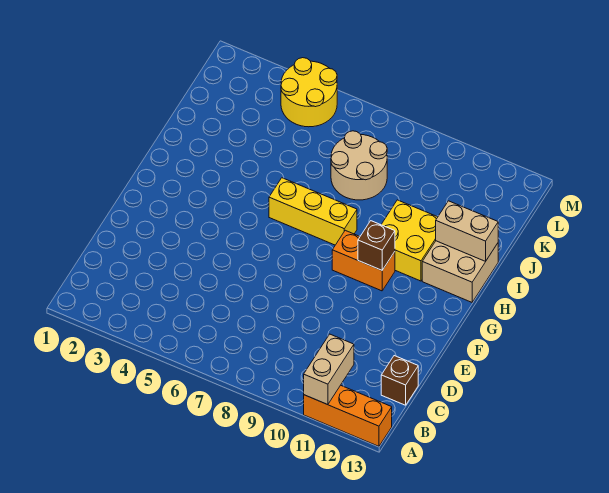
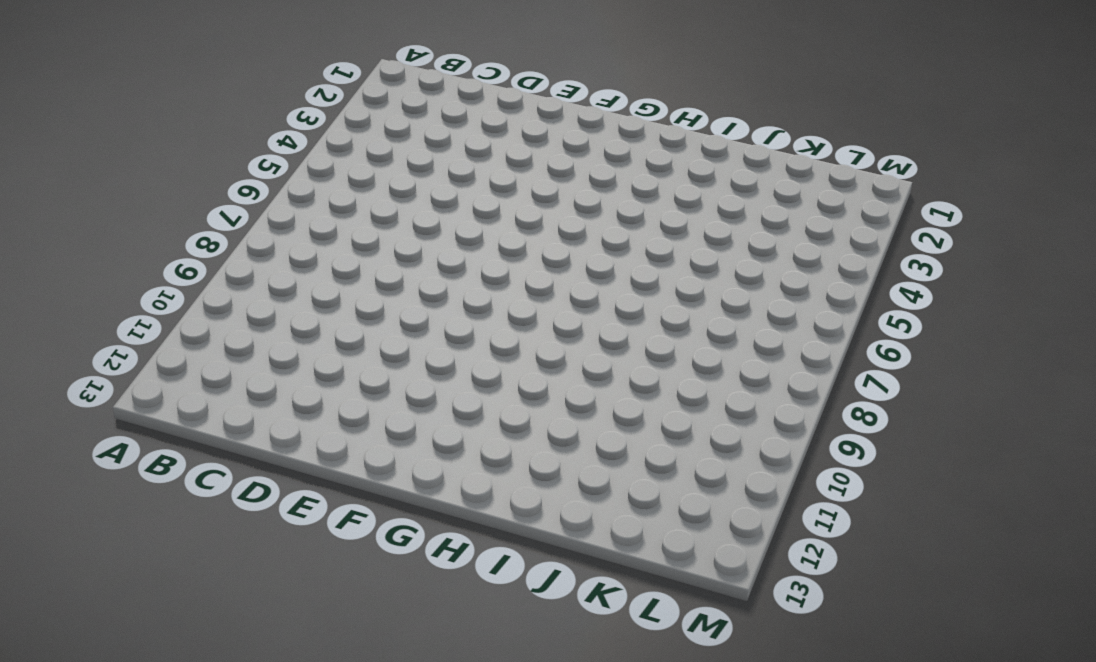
none -> orange 1x3 brick [304,385,392,446]
none -> brown 1x1 brick [381,356,418,405]

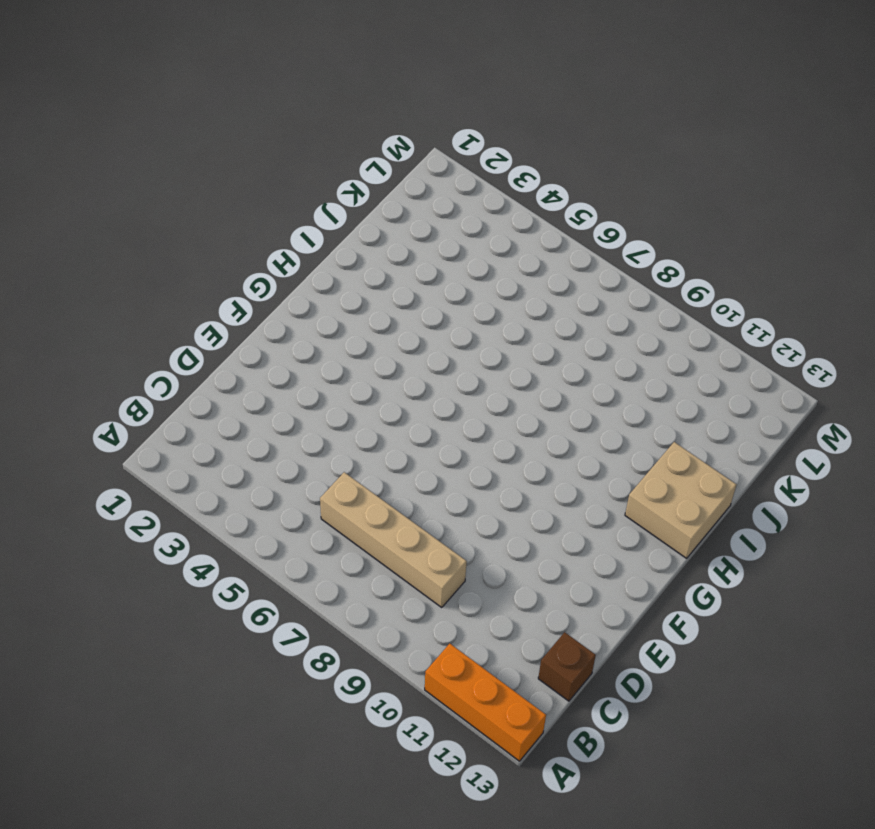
tan 1x4 brick [320,472,467,608] -> none
none -> orange 1x2 brick [332,230,395,291]
none -> yellow 1x3 brick [269,178,357,245]

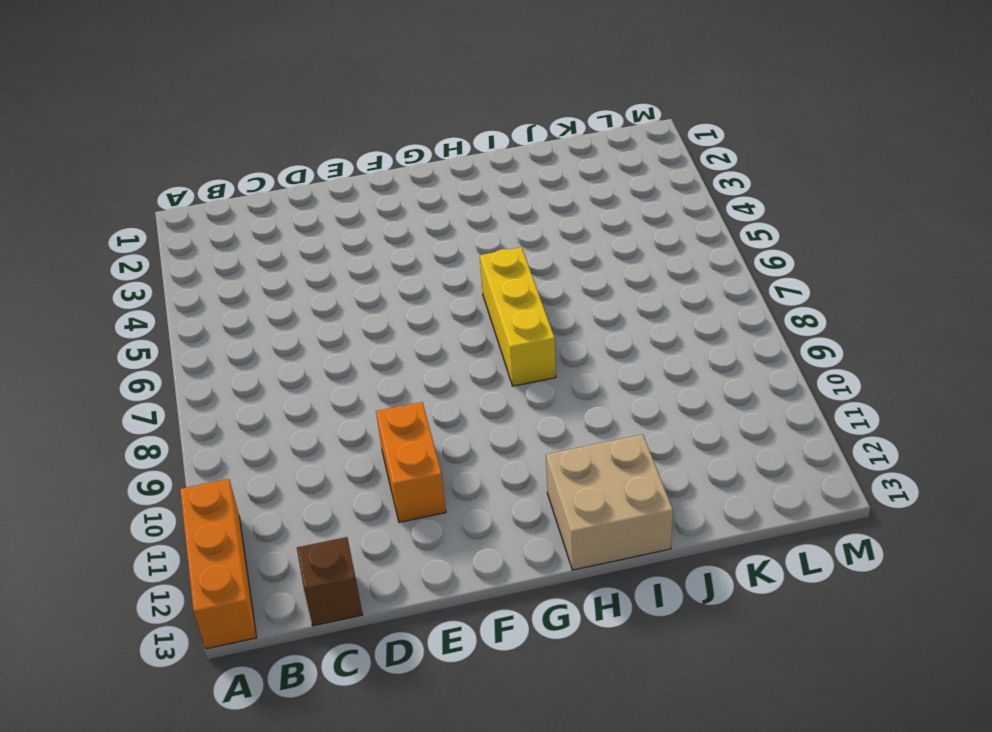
orange 1x2 brick [376,402,446,522] -> orange 1x2 brick moved to [332,230,395,291]
none -> yellow 2x2 brick [381,200,438,281]
none -> tan 2x2 round brick [331,131,387,200]

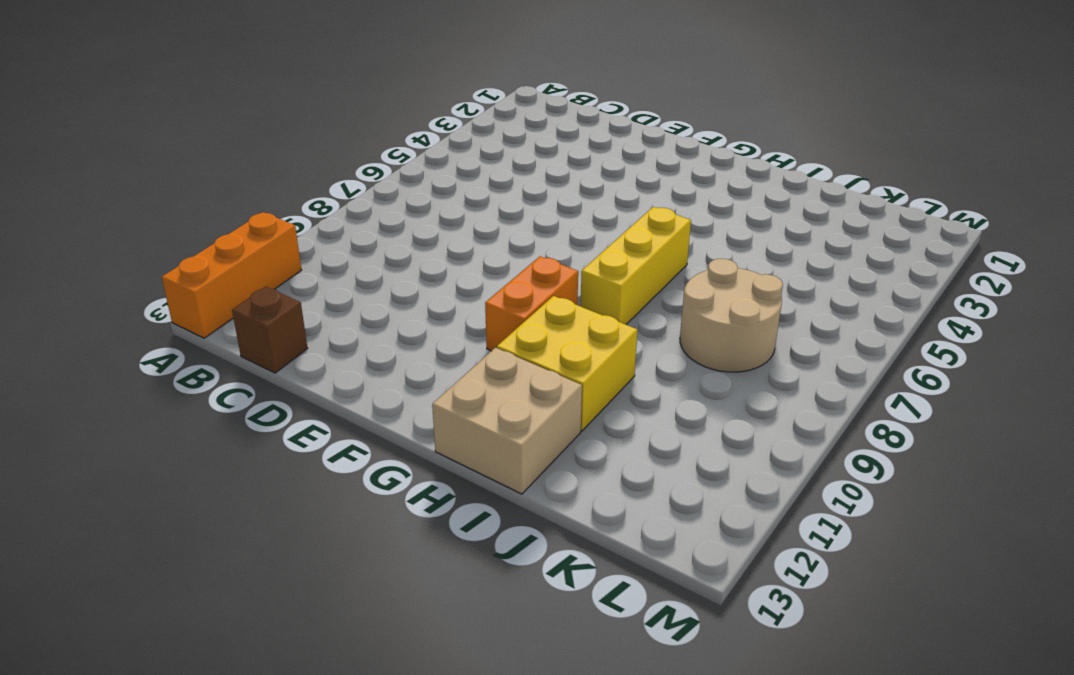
none -> yellow 2x2 round brick [281,58,337,127]
none -> tan 1x2 brick [304,334,354,405]

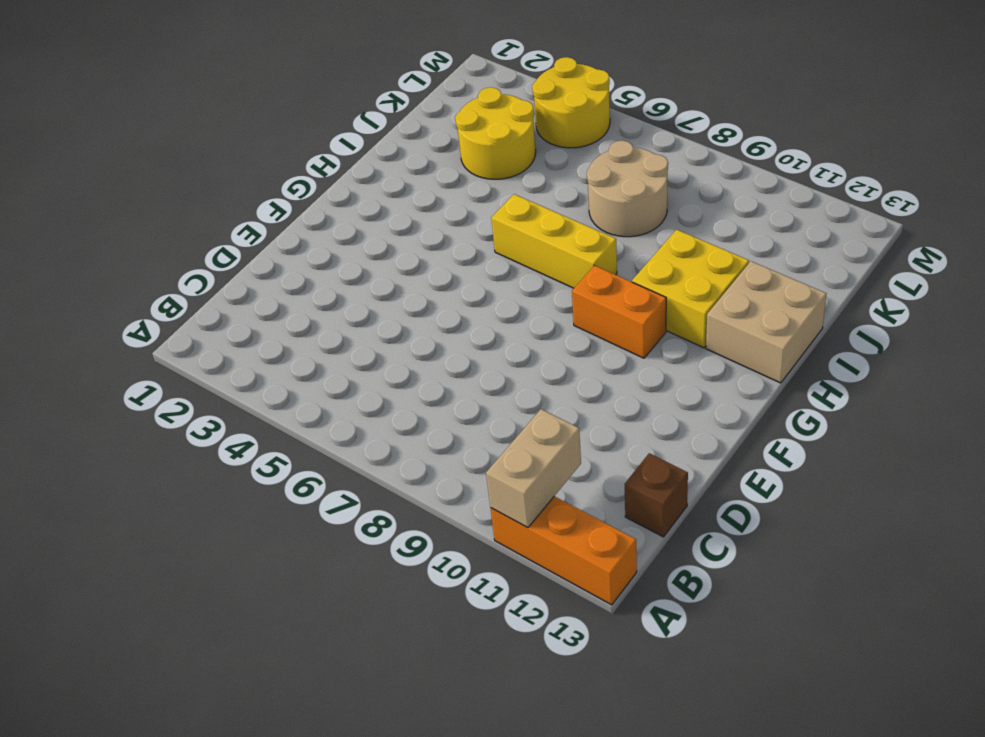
yellow 2x2 round brick [455,87,536,179] -> none
none -> brown 1x1 brick [358,221,395,270]
none -> tan 1x2 brick [436,201,498,262]

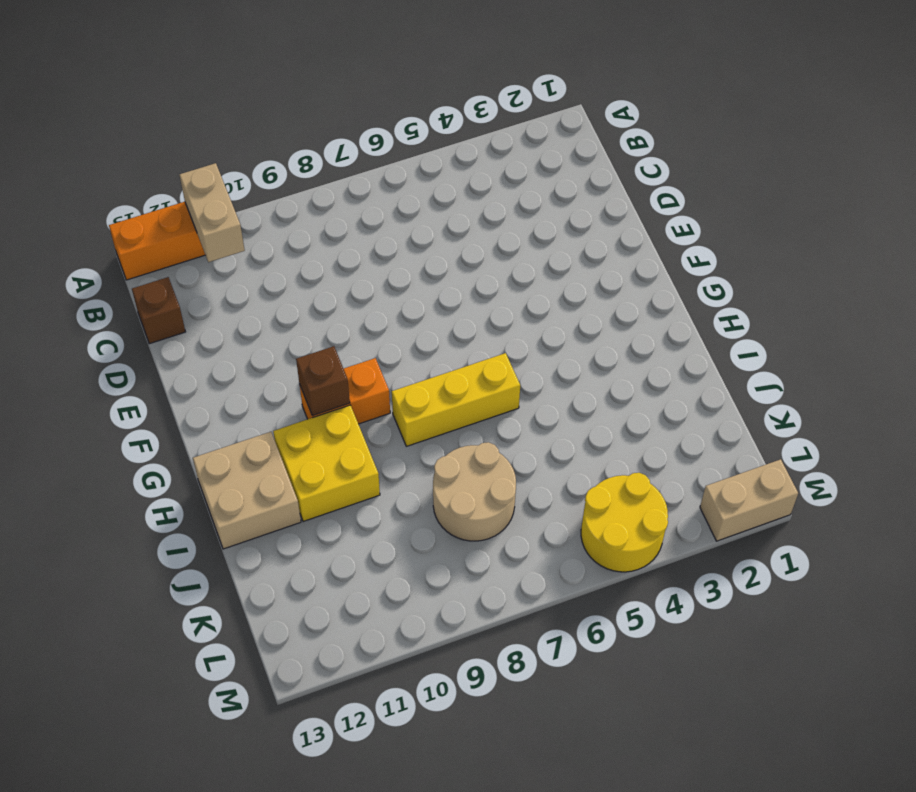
tan 1x2 brick [700,459,798,541] -> tan 1x2 brick moved to [436,201,498,262]

